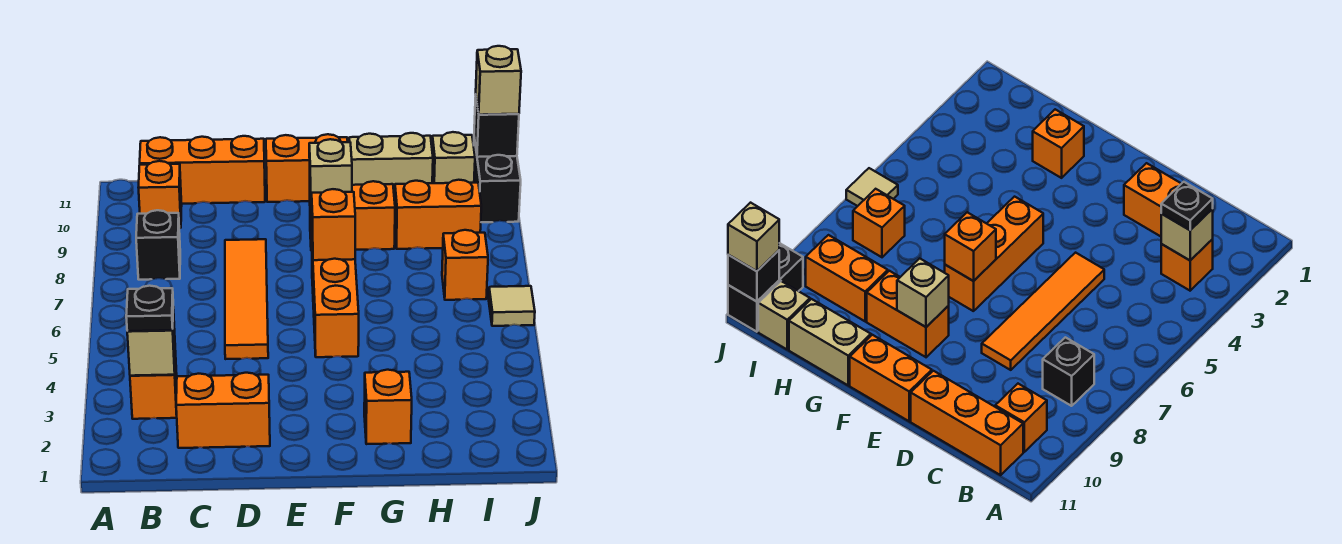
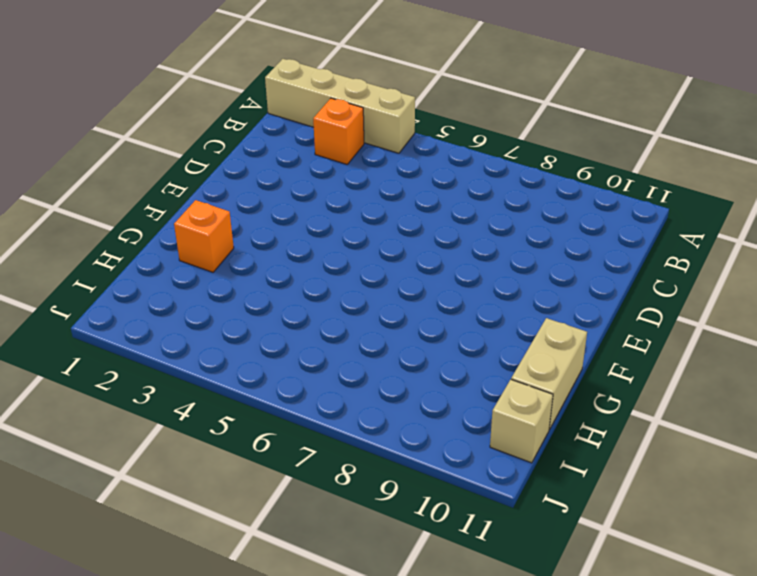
tan 1x4 brick [265,59,415,153] -> none
none -> black 1x1 brick [136,210,180,280]
none -> orange 1x1 brick [138,161,182,228]
none -> orange 1x3 brick [140,136,265,204]

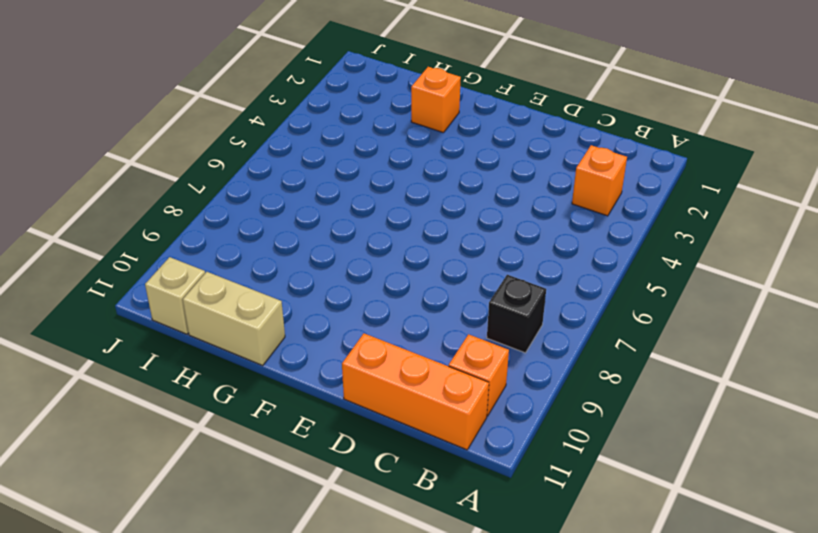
none -> orange 1x2 brick [176,373,270,448]
none -> orange 1x4 tile [225,239,268,359]
none -> orange 1x2 brick [266,134,348,202]

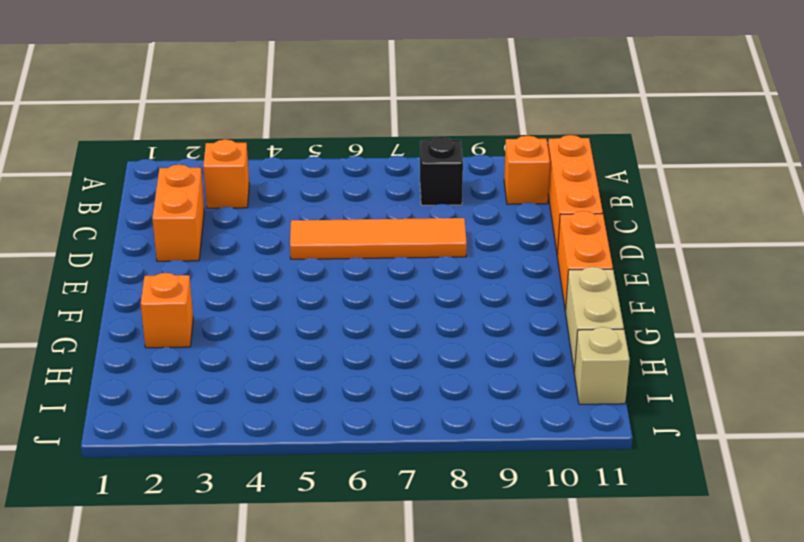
none -> orange 1x3 brick [312,250,359,357]
none -> orange 1x2 brick [310,181,395,251]
none -> orange 1x2 brick [395,180,481,249]

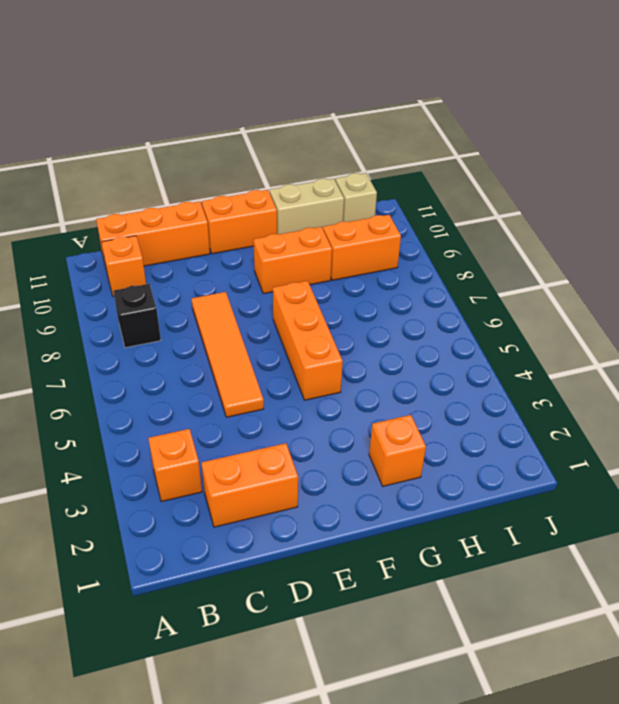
none -> orange 1x1 brick [442,230,488,300]
none -> tan 1x1 tile [489,286,535,326]
none -> black 1x2 brick [474,138,521,222]

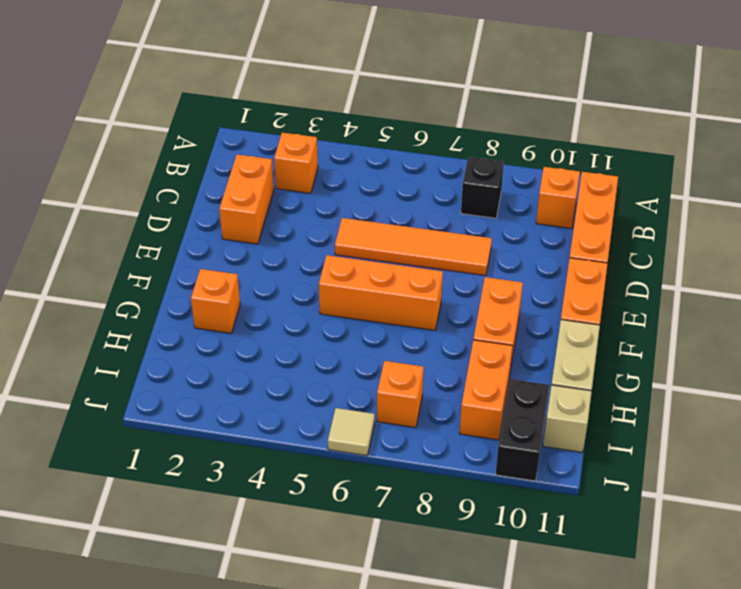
black 1x2 brick [495,379,549,481] -> black 1x2 brick turned to [474,138,521,222]
none -> tan 1x1 brick [127,307,175,376]
none -> orange 1x1 brick [312,189,355,260]
none -> tan 1x1 brick [309,139,352,209]

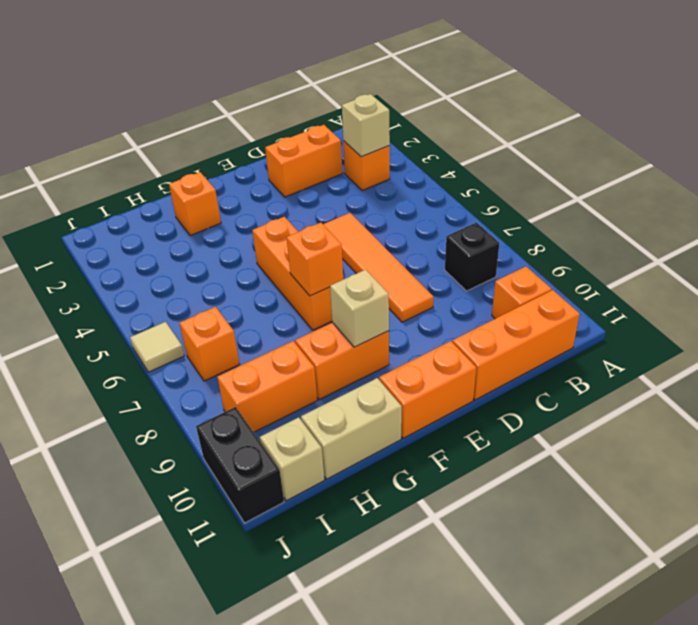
none -> black 1x1 brick [474,97,519,157]
none -> black 1x1 plate [126,286,173,331]
none -> tan 1x1 brick [476,46,521,115]

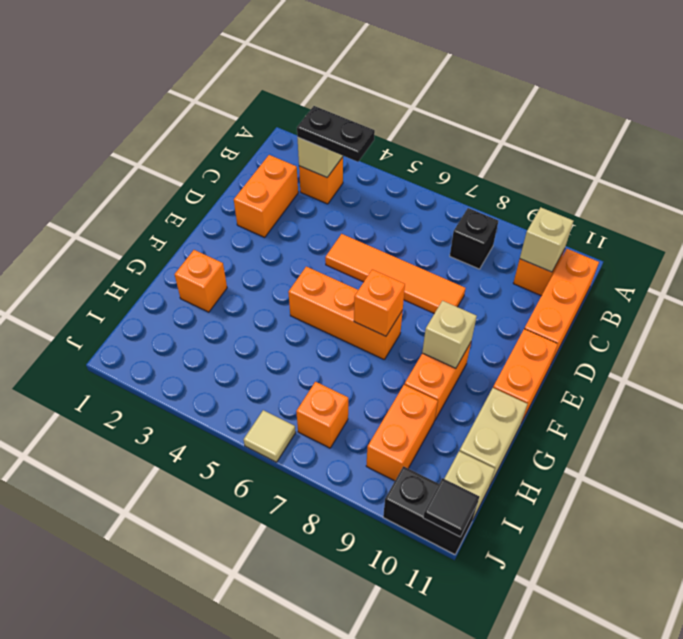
black 1x2 plate [297,106,375,162] -> black 1x1 plate [126,286,173,331]
tan 1x1 brick [520,207,573,272] -> tan 1x1 brick moved to [476,46,521,115]
black 1x1 tile [423,478,479,537] -> black 1x1 brick [474,97,519,157]

